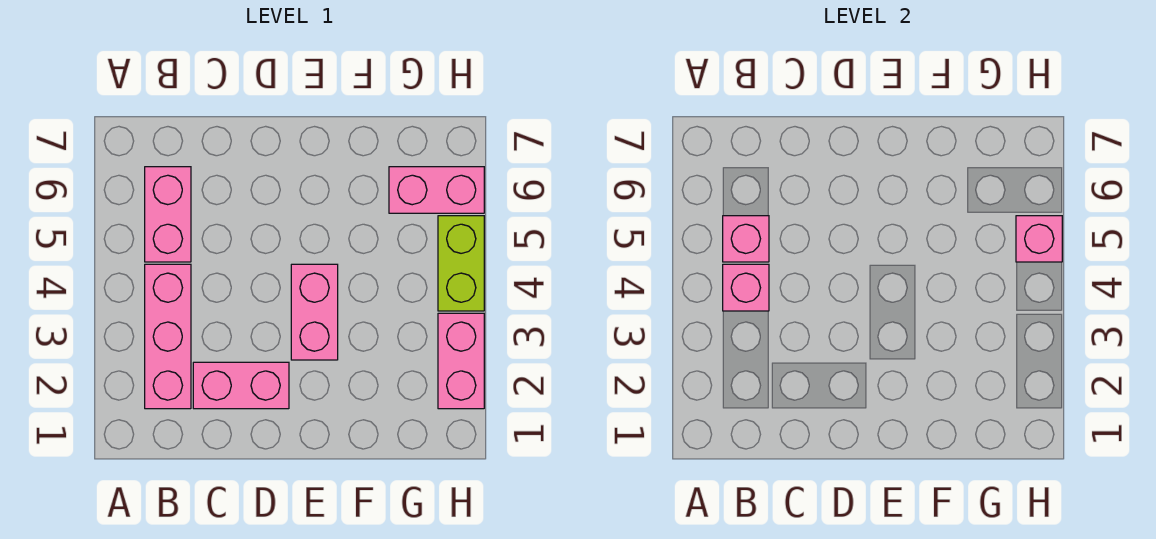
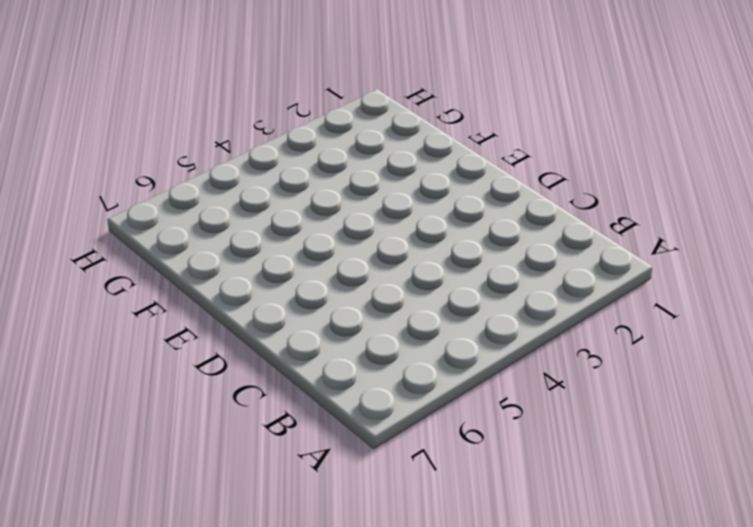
none -> pink 1x3 brick [145,264,191,409]
none -> pink 1x2 brick [145,167,191,262]

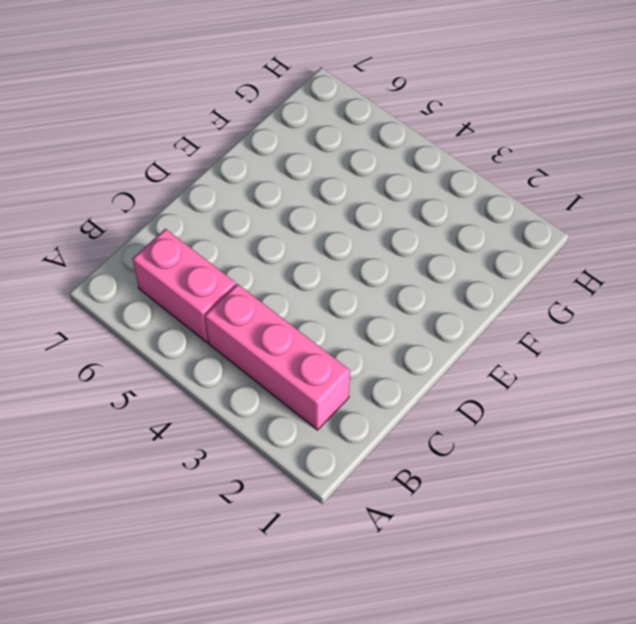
none -> pink 1x2 brick [193,362,289,409]
none -> pink 1x2 brick [291,264,338,360]

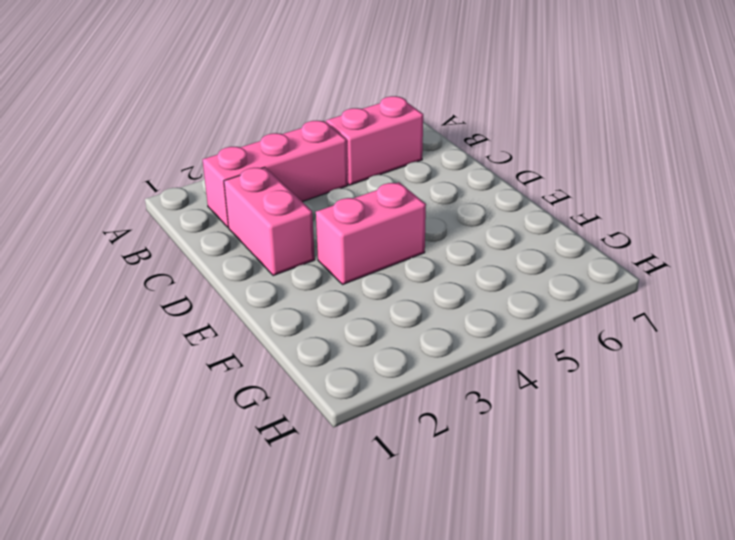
none -> pink 1x2 brick [389,167,484,213]
none -> pink 1x2 brick [438,313,484,409]

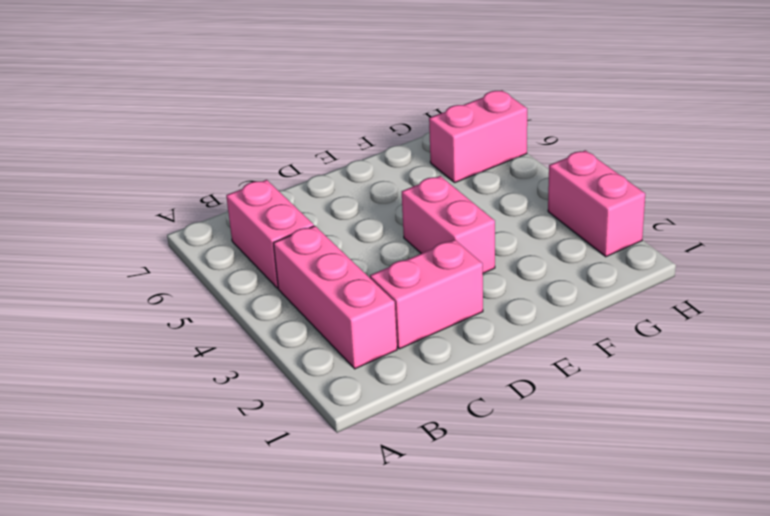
none -> lime 1x2 brick [438,216,484,311]
none -> pink 1x1 brick [723,264,769,311]

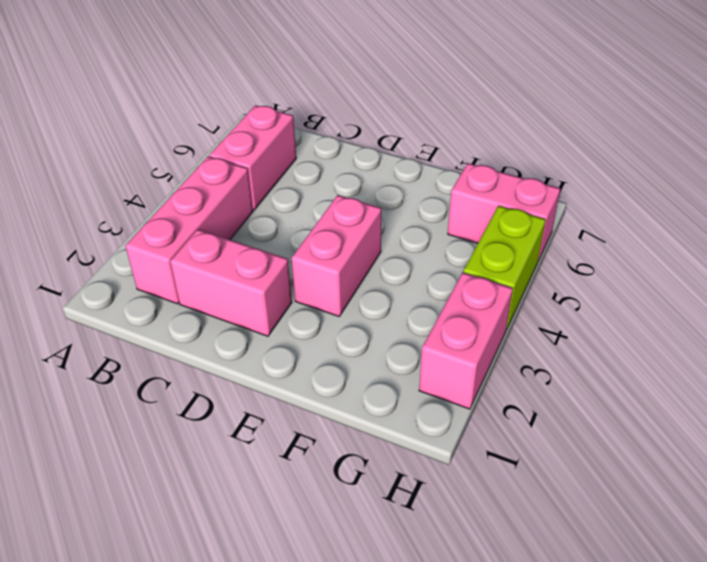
none -> pink 1x1 brick [723,264,769,311]
none -> pink 1x1 brick [723,216,769,262]

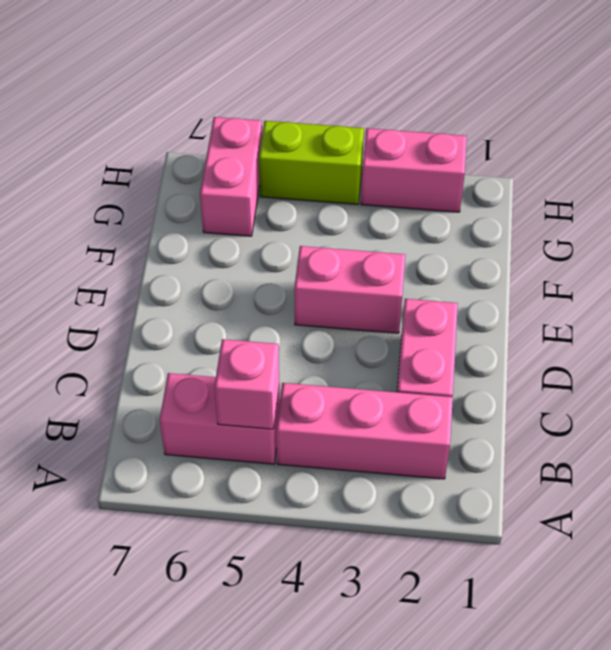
none -> pink 1x1 brick [723,264,769,311]
none -> pink 1x1 brick [1016,216,1062,262]

